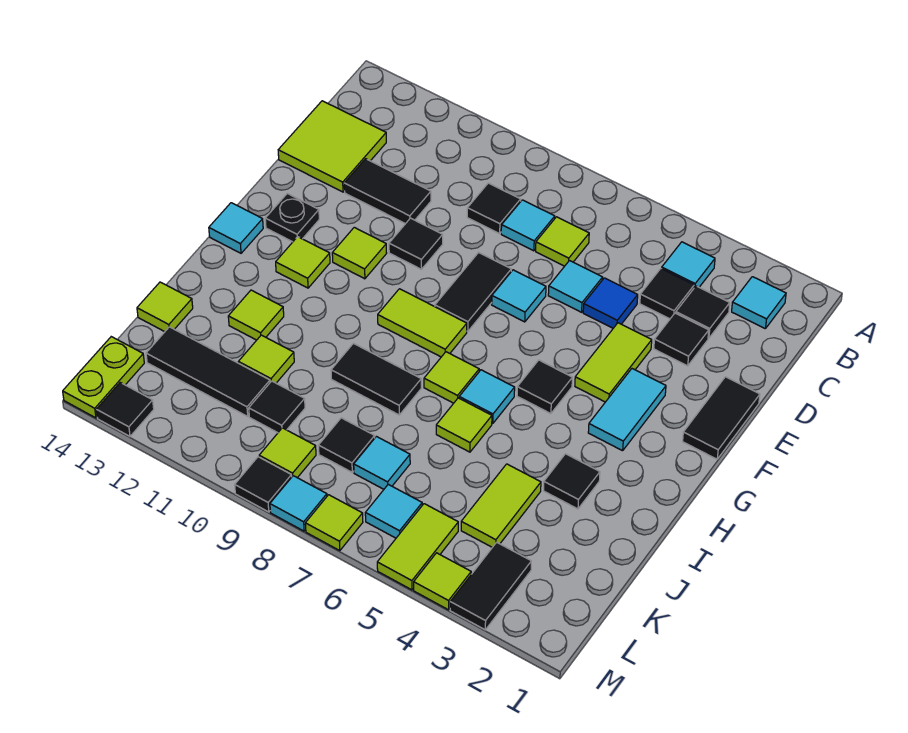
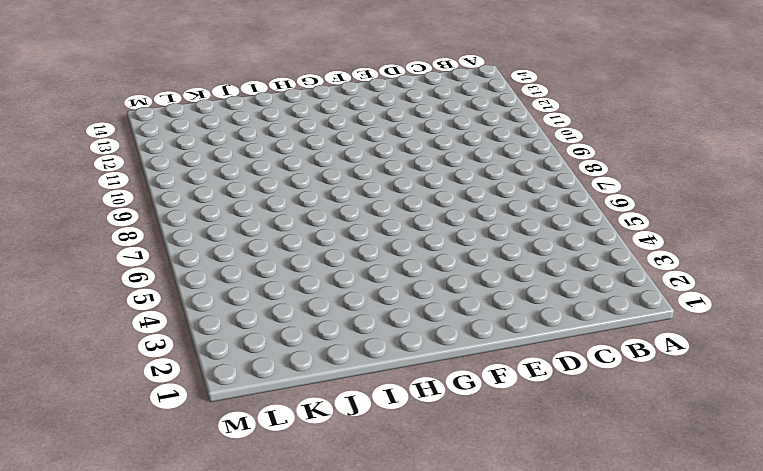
none -> cyan 1x1 tile [732,277,786,329]
none -> cyan 1x1 tile [662,242,715,288]
none -> black 1x1 tile [676,286,730,338]
none -> black 1x1 tile [640,269,694,319]

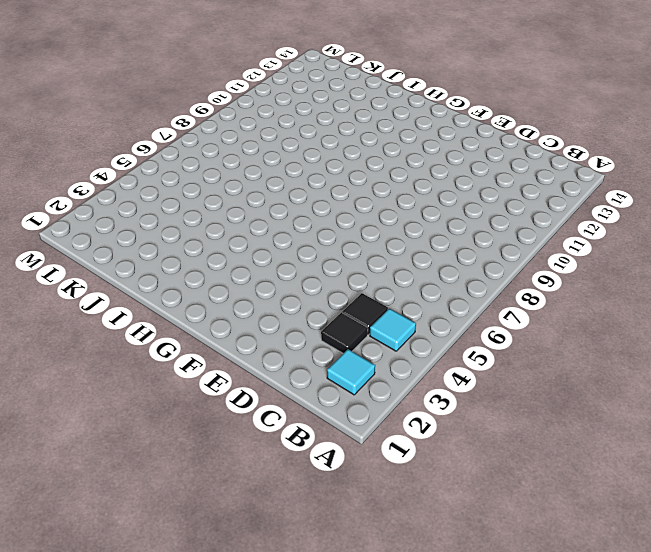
none -> lime 1x1 tile [536,217,589,266]
none -> cyan 1x1 tile [501,200,555,251]
none -> black 1x1 tile [467,183,521,234]
none -> lime 2x2 tile [278,101,386,192]

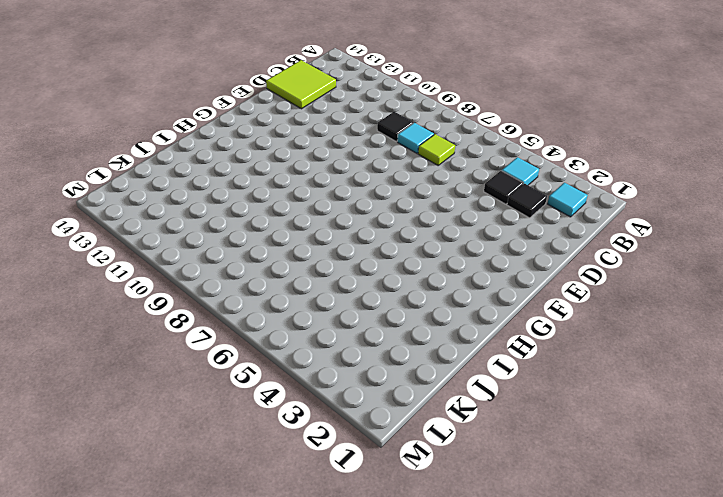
none -> black 1x1 tile [654,313,709,366]
none -> blue 1x1 tile [583,278,638,328]
none -> cyan 1x1 tile [548,261,603,312]
none -> black 1x2 tile [344,159,431,224]

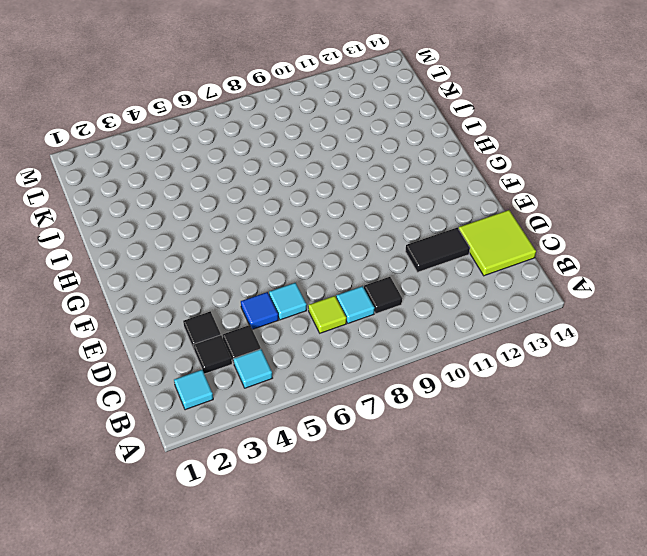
none -> black 1x2 tile [683,377,760,459]
none -> lime 1x2 tile [575,323,652,402]
none -> cyan 1x1 tile [492,270,546,322]
none -> black 1x2 tile [435,253,511,331]

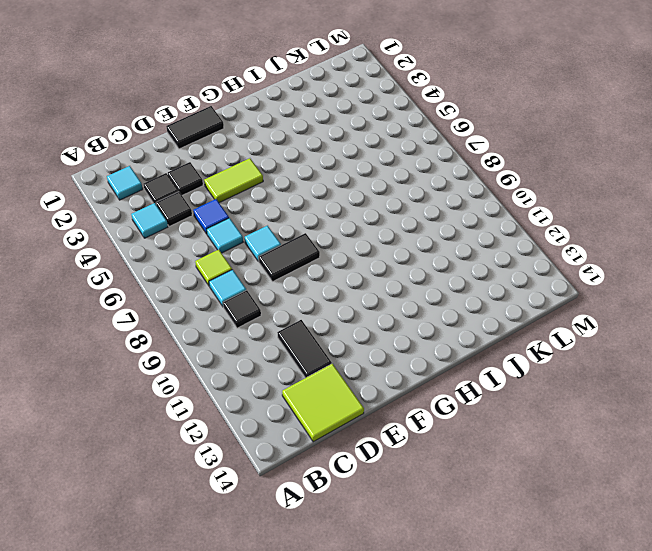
none -> black 1x1 tile [389,218,443,269]
none -> cyan 1x2 tile [588,369,666,451]
none -> lime 1x1 tile [332,227,387,279]
none -> black 1x1 plate [265,193,319,242]

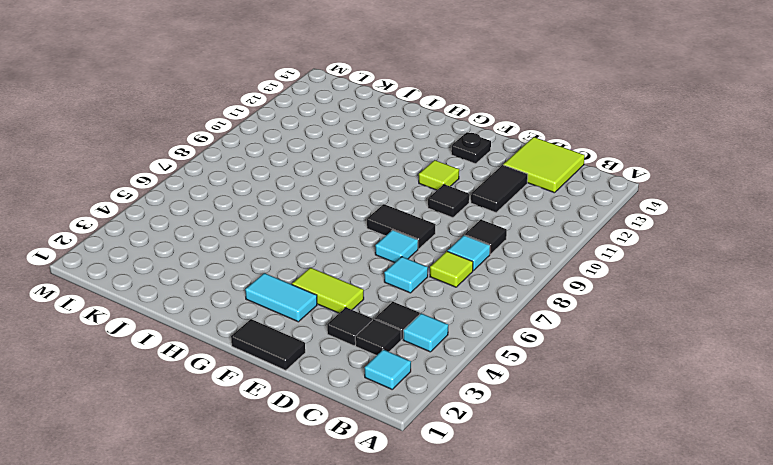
none -> blue 1x1 tile [583,278,638,328]
none -> black 1x1 tile [517,360,572,414]
none -> lime 1x2 tile [378,289,467,357]
none -> lime 1x1 tile [276,237,330,288]

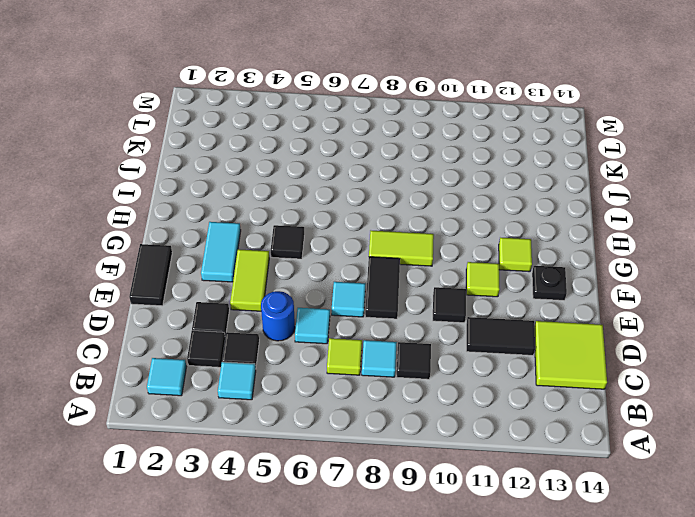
blue 1x1 round brick [261,291,295,341] -> blue 1x1 tile [583,278,638,328]
none -> cyan 1x1 tile [209,203,263,253]
none -> cyan 1x1 tile [459,370,515,424]
none -> lime 1x1 tile [424,352,479,403]
none -> black 1x1 tile [544,454,600,509]

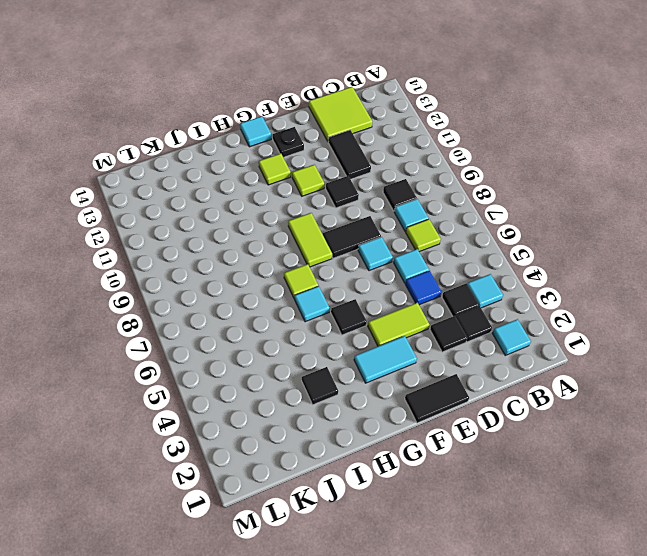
none -> lime 1x1 tile [436,398,492,452]
none -> black 1x2 tile [331,344,421,415]
none -> lime 1x1 tile [228,290,284,340]
none -> lime 1x2 tile [461,464,541,547]

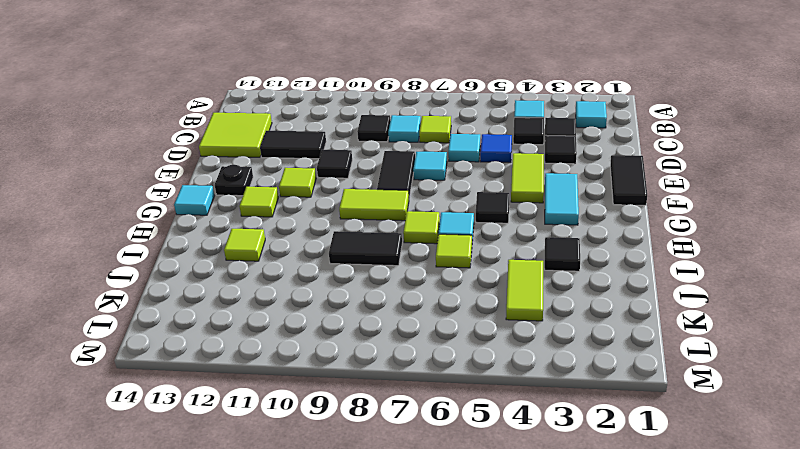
none -> lime 1x1 tile [239,335,294,383]
none -> lime 1x1 tile [137,282,193,332]
none -> cyan 1x1 tile [354,437,410,489]
none -> black 1x1 tile [318,418,375,472]

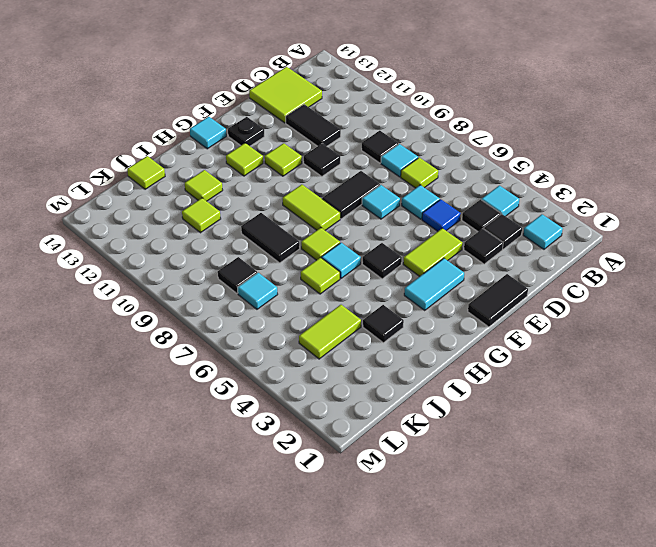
none -> black 1x1 tile [249,381,305,433]
none -> black 1x3 tile [146,327,270,416]
none -> black 1x2 tile [450,542,531,630]
none -> lime 1x2 tile [377,504,458,590]

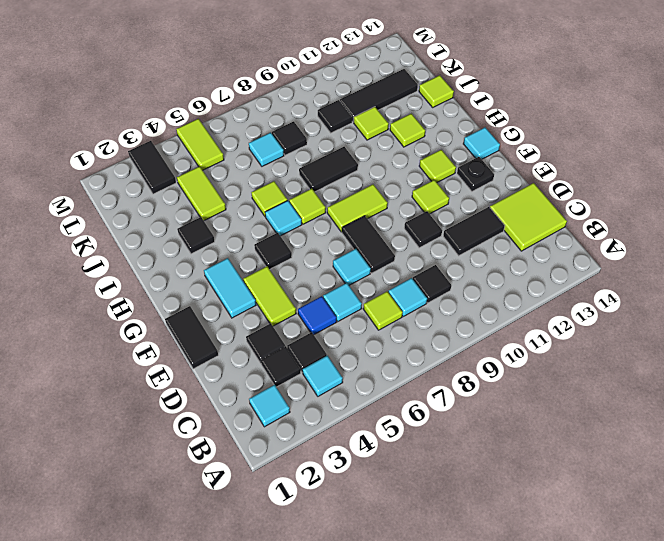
none -> cyan 1x1 tile [365,484,422,538]
none -> lime 1x1 tile [259,428,316,478]
none -> lime 1x2 plate [63,337,144,418]
none -> lime 1x1 tile [414,553,471,610]

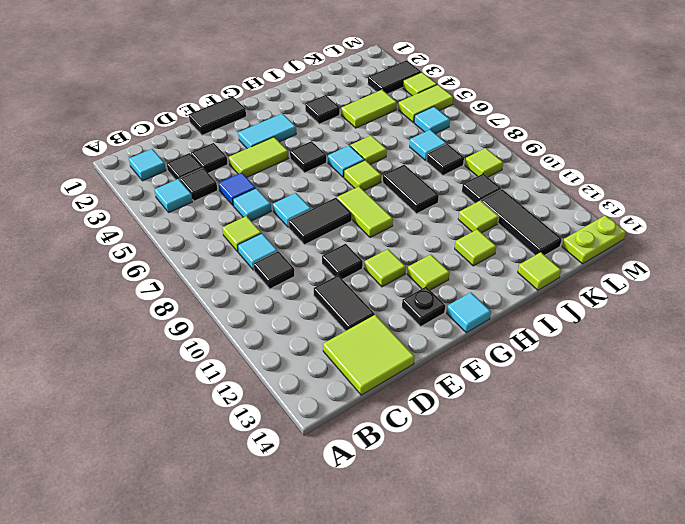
none -> lime 1x1 tile [305,495,363,551]
none -> cyan 1x1 tile [270,476,327,531]
none -> black 1x1 tile [235,457,292,512]
none -> black 1x1 tile [97,383,154,436]

